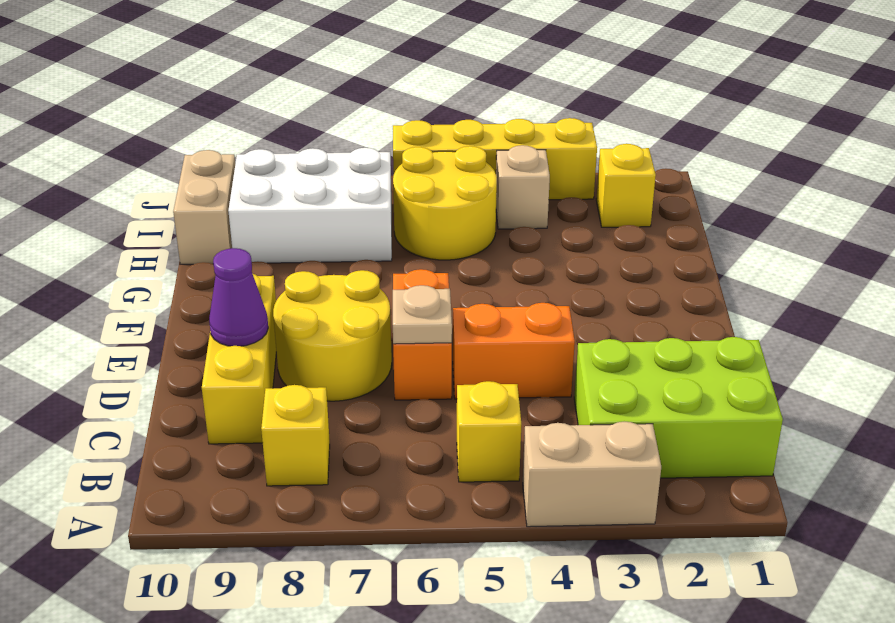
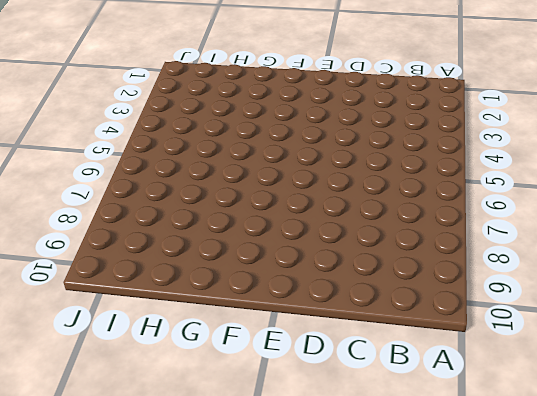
none -> tan 1x2 brick [523,422,661,527]
none -> lime 2x3 brick [574,337,783,478]
none -> yellow 1x1 brick [457,381,521,482]

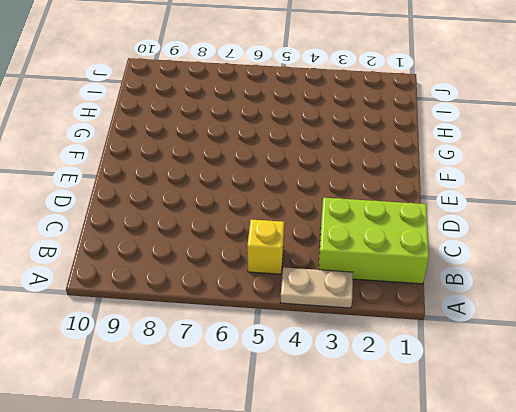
tan 1x2 plate [280,267,353,308] -> tan 1x2 brick [523,422,661,527]
none -> yellow 1x1 brick [261,385,330,486]
none -> yellow 1x3 brick [202,274,276,444]
none -> orange 1x2 brick [453,303,575,399]

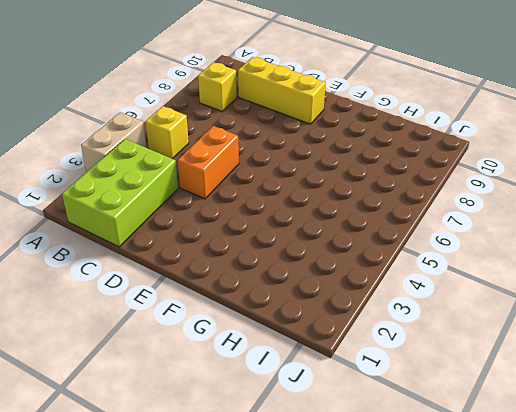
none -> orange 1x2 brick [393,269,452,400]
none -> yellow 2x2 round brick [273,270,392,401]
none -> yellow 2x2 round brick [393,146,497,260]

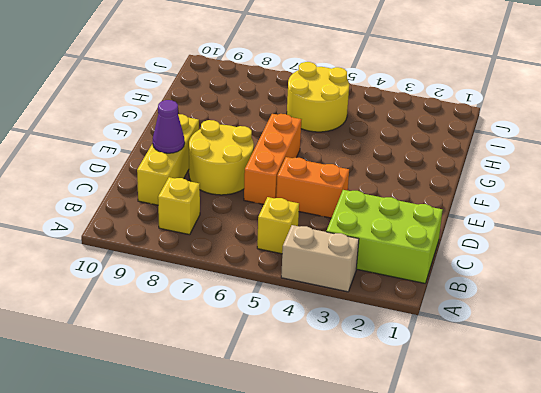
orange 1x3 brick [244,114,301,204] -> orange 1x2 brick [393,269,452,400]
none -> white 2x3 brick [228,148,392,263]
none -> tan 1x2 brick [173,150,235,264]
none -> yellow 1x1 brick [596,144,656,227]

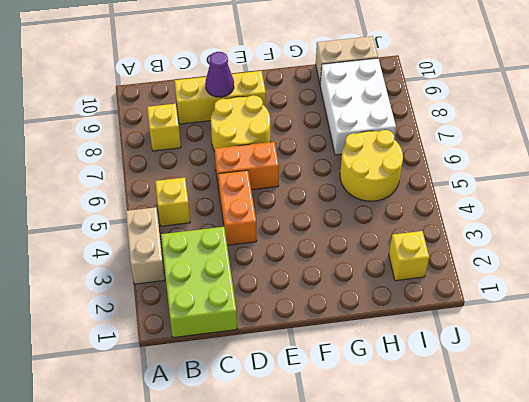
none -> tan 1x1 brick [496,145,550,229]
none -> yellow 1x4 brick [393,118,597,200]
none -> tan 1x1 plate [393,285,452,344]

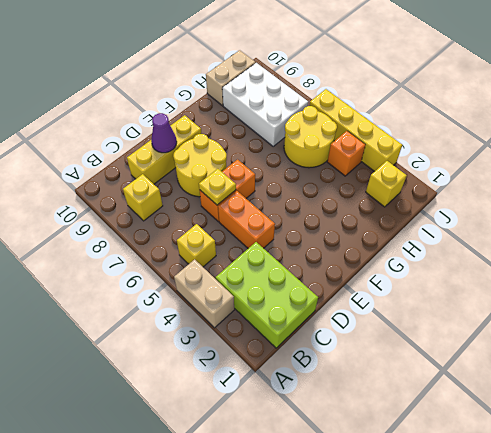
yellow 1x1 plate [199,169,236,205] -> tan 1x1 plate [393,285,452,344]
orange 1x1 brick [327,131,366,176] -> tan 1x1 brick [496,145,550,229]

